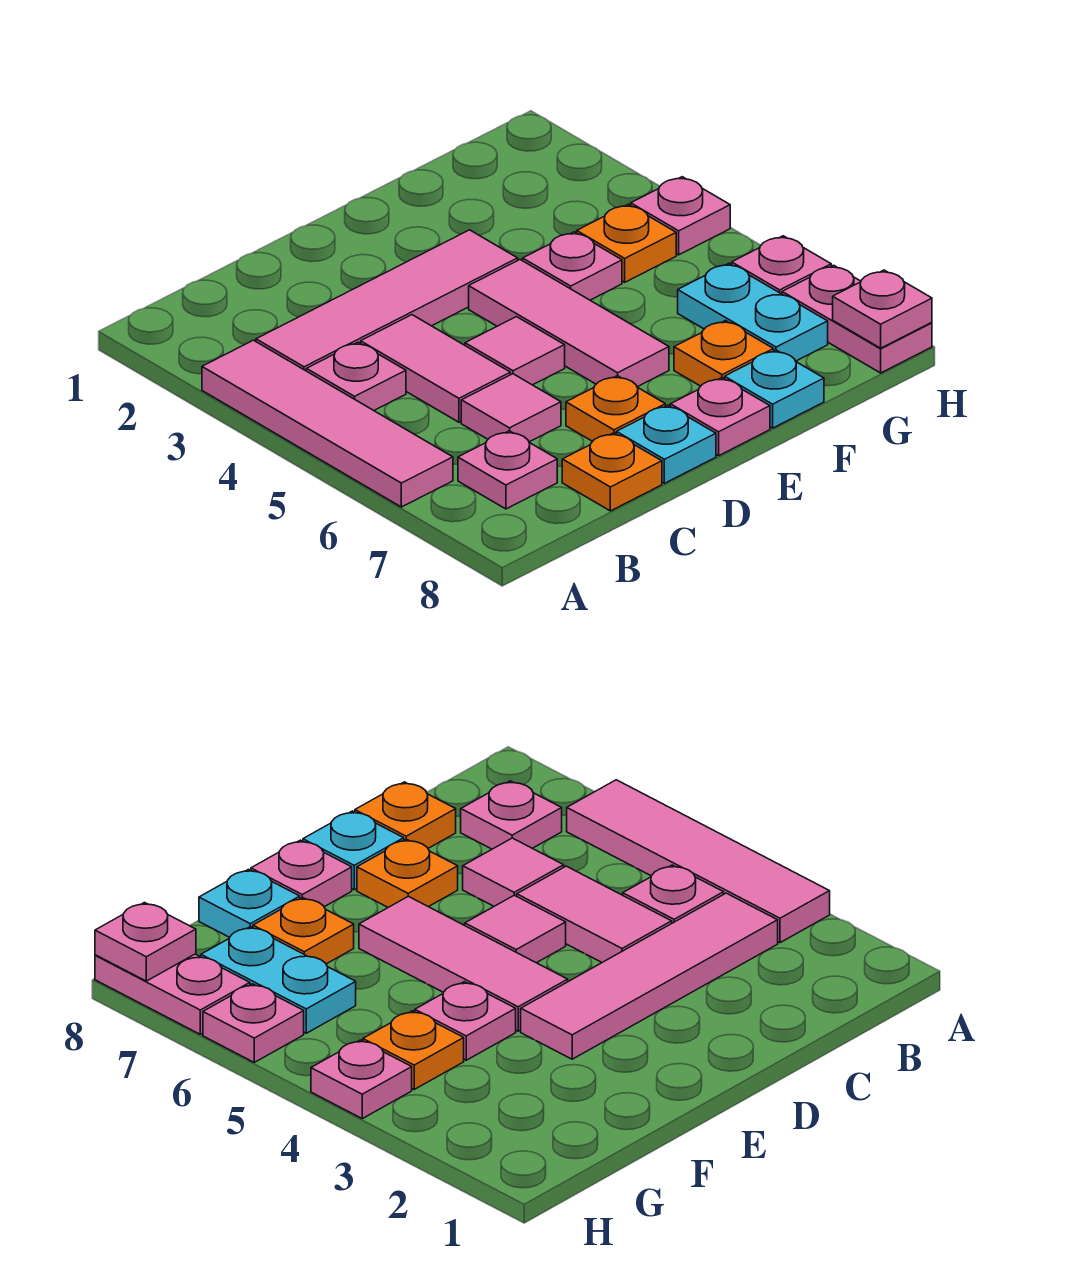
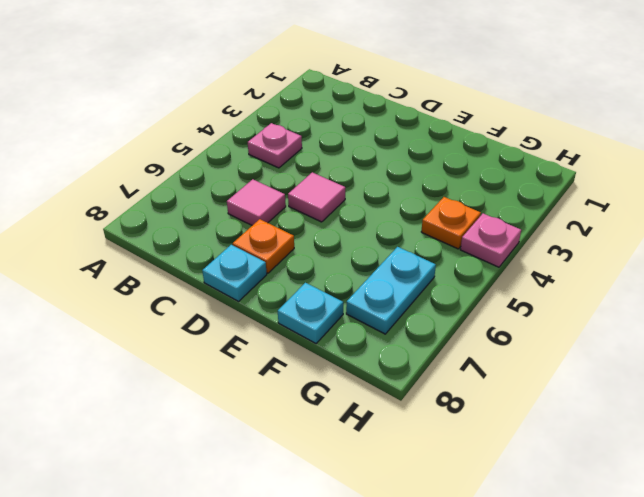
none -> pink 1x4 tile [202,340,453,507]
none -> pink 1x4 tile [256,230,518,371]
none -> pink 1x1 plate [458,431,557,509]

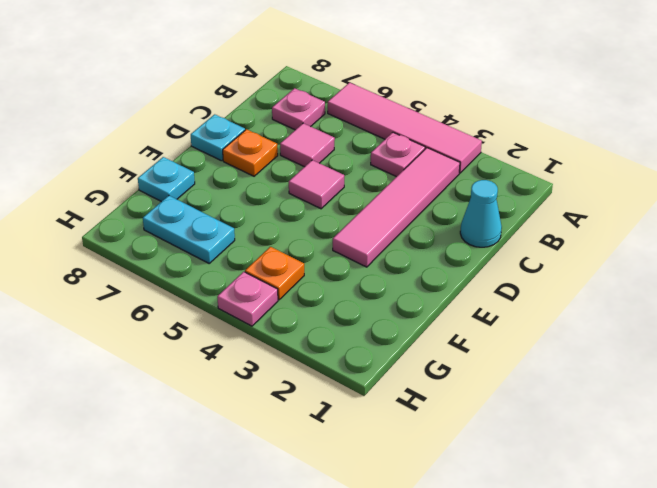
cyan 1x1 cone [460,180,502,247] -> none
none -> pink 1x2 tile [361,315,510,422]
none -> orange 1x1 plate [562,433,662,511]
none -> pink 1x3 tile [469,260,669,387]

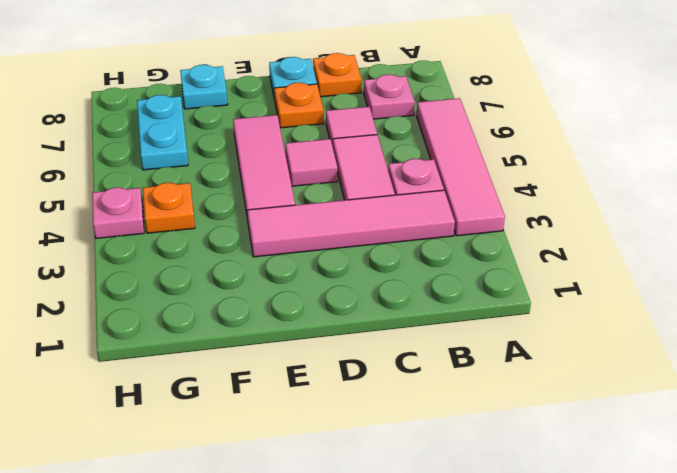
none -> pink 1x1 plate [670,378,770,456]
none -> pink 1x1 plate [523,232,622,300]
none -> orange 1x1 plate [674,321,774,386]

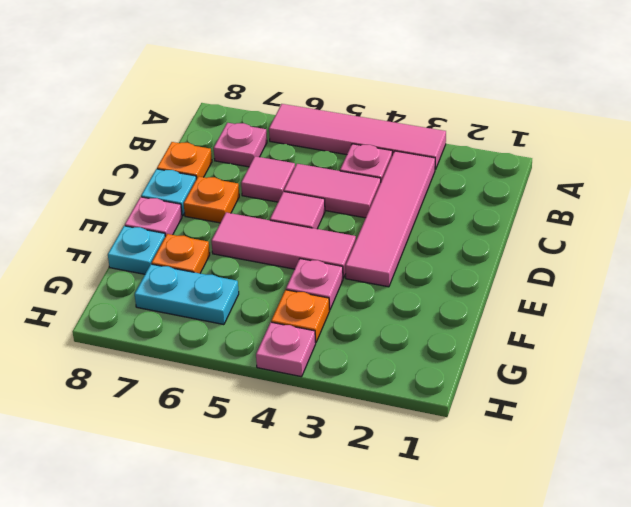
none -> pink 1x1 plate [732,236,831,294]
none -> pink 1x2 plate [782,265,932,373]
none -> pink 1x1 plate [833,270,932,348]

